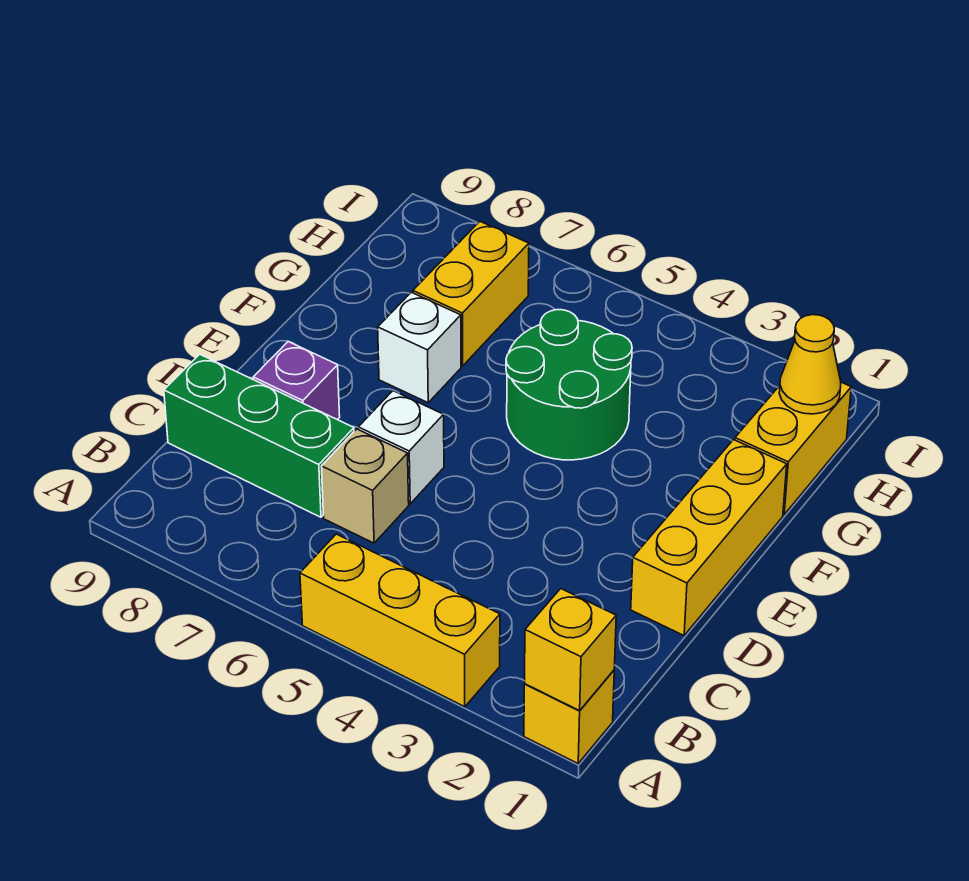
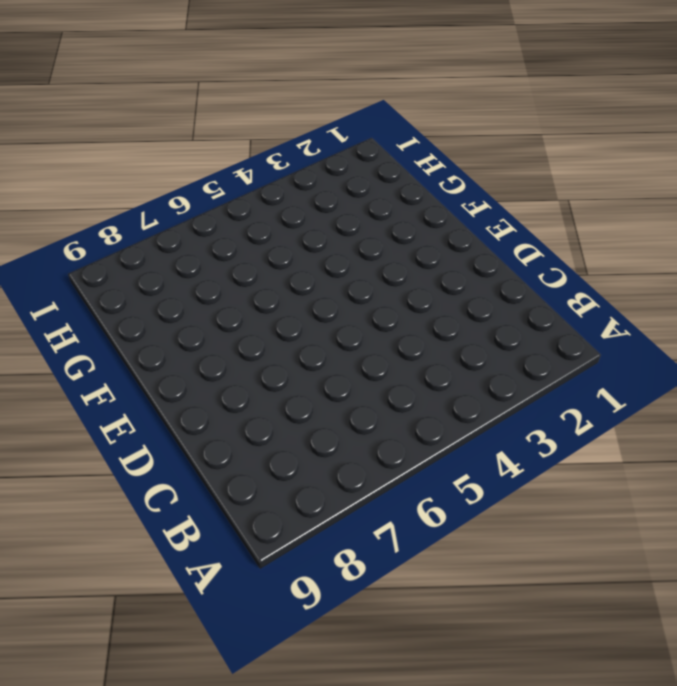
none -> yellow 1x1 brick [524,670,614,763]
none -> yellow 1x3 brick [300,534,500,707]
none -> tan 1x1 brick [321,429,409,543]

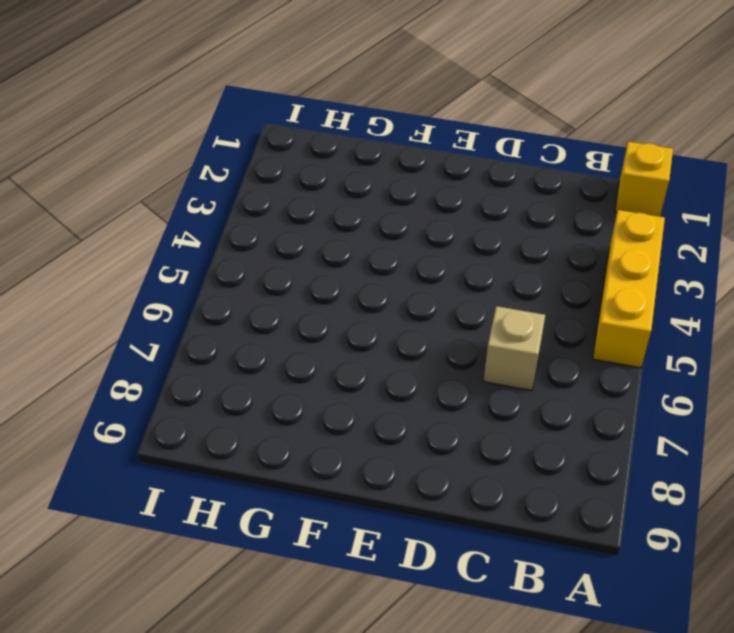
none -> green 1x3 brick [164,354,354,517]
none -> yellow 1x3 brick [631,440,787,635]
none -> white 1x1 brick [358,391,444,504]

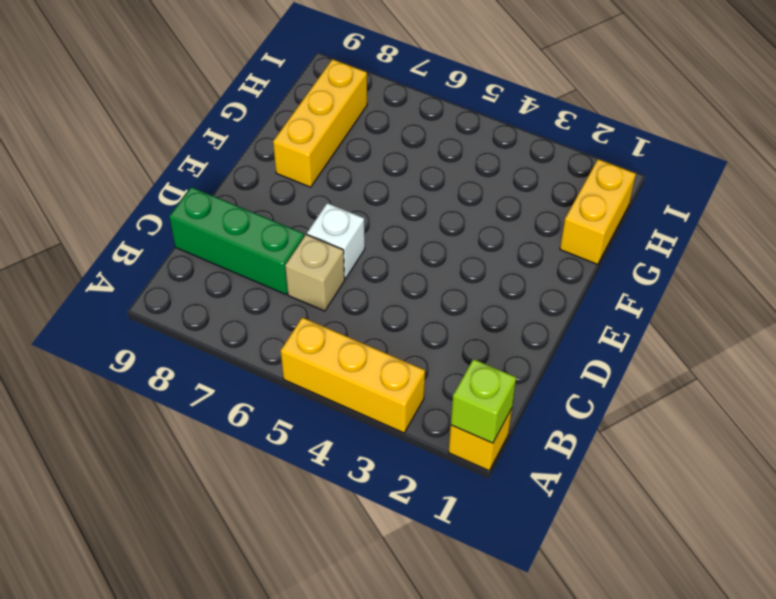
lime 1x1 brick [451,359,516,443] -> yellow 1x1 brick [525,589,616,711]
yellow 1x3 brick [273,59,367,187] -> yellow 1x3 brick moved to [631,440,787,635]
none -> purple 1x1 brick [253,342,340,420]
none -> green 2x2 round brick [506,310,632,460]
none -> white 1x1 brick [378,292,461,403]

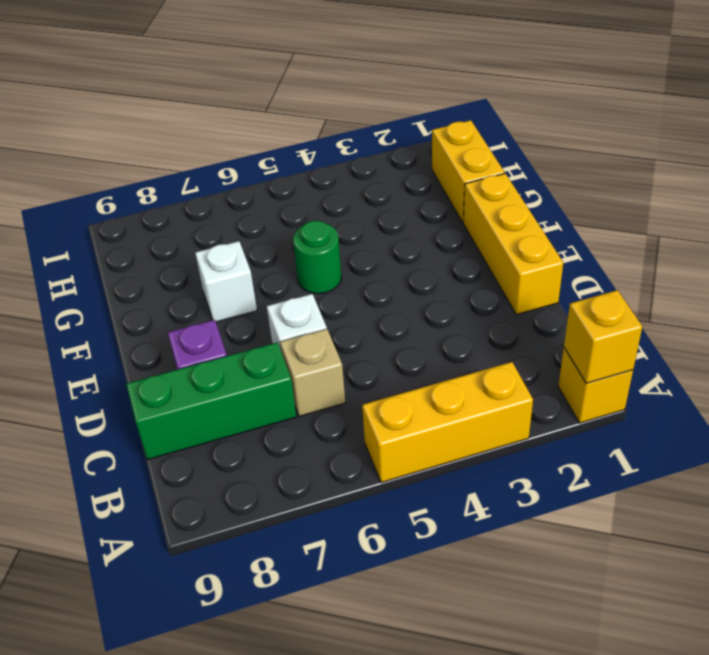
green 1x1 round brick [293,221,342,294] -> green 2x2 round brick [506,310,632,460]
none -> yellow 1x2 brick [413,222,529,366]
none -> yellow 1x1 cone [779,315,841,414]

